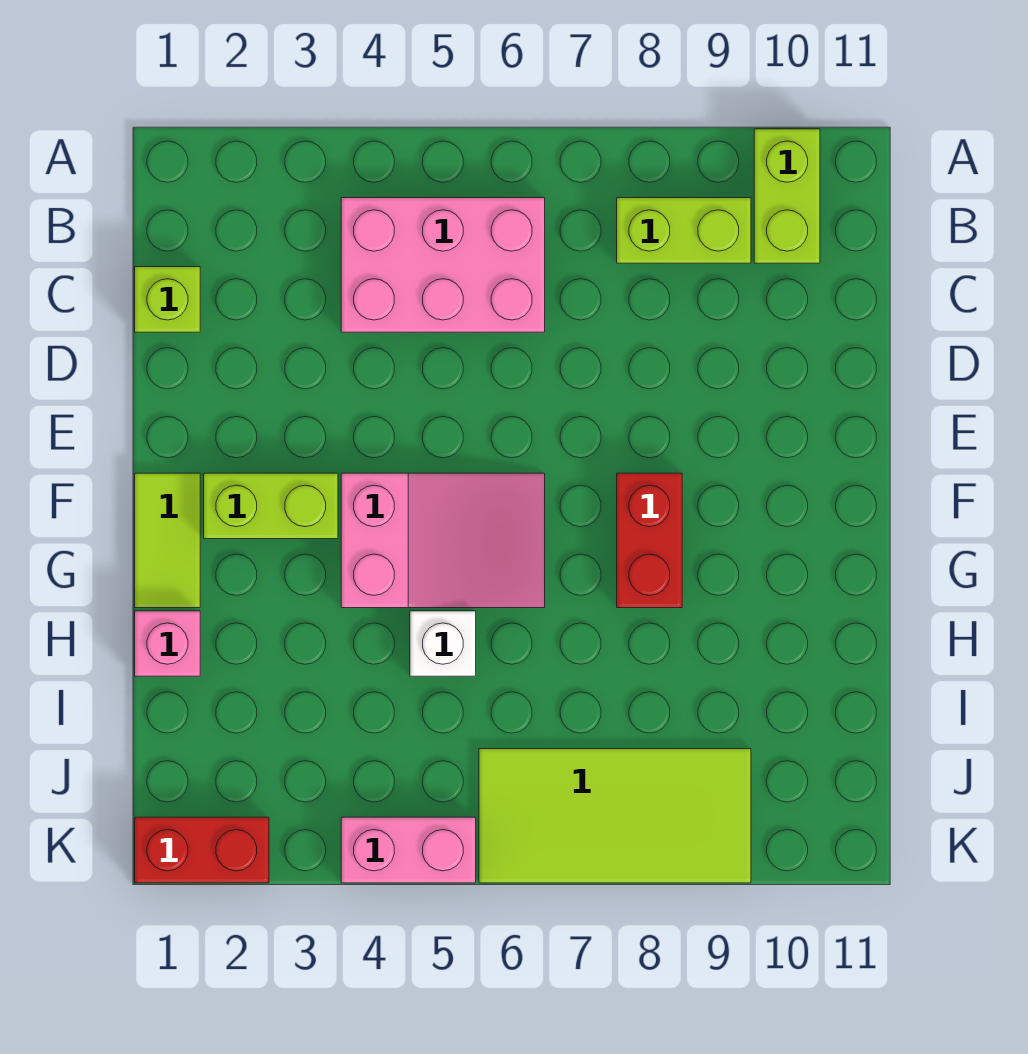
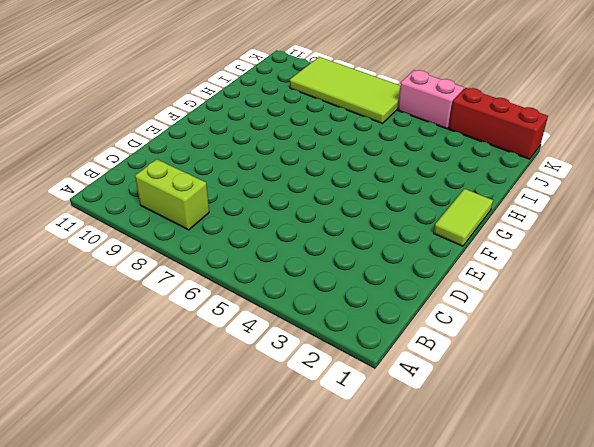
red 1x3 brick [449,88,548,159] -> red 1x2 brick [135,817,269,883]
none -> lime 1x2 brick [754,129,820,263]
none -> pink 2x3 brick [341,198,545,332]
none -> lime 1x1 brick [135,267,200,332]

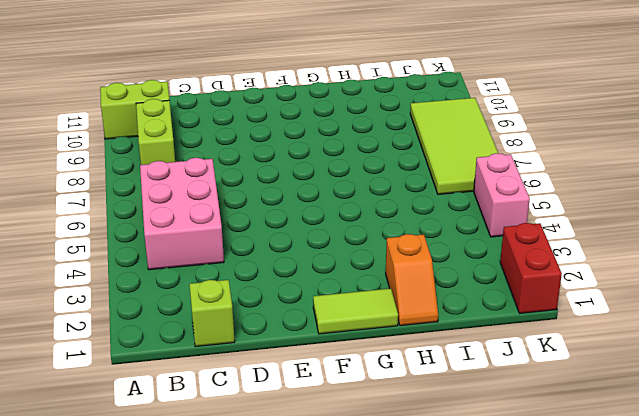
orange 1x2 slope [386,234,438,326] -> pink 1x1 brick [135,611,200,676]
none -> lime 1x2 brick [204,473,338,539]
none -> pink 2x3 slope [341,473,545,608]
none -> red 1x2 brick [617,473,682,608]

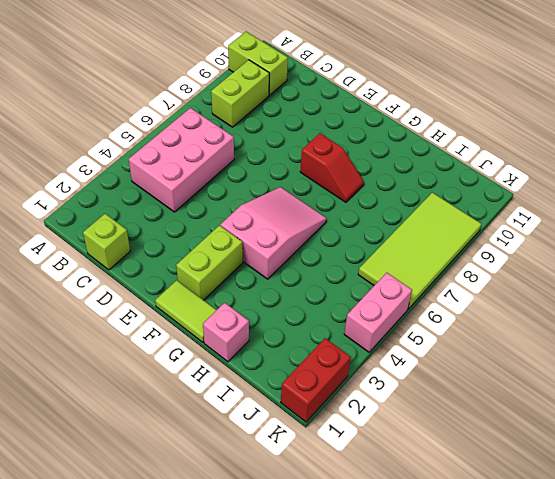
red 1x2 slope [300,133,364,202] -> red 1x2 brick [617,473,682,608]
none -> white 1x1 brick [410,611,476,676]

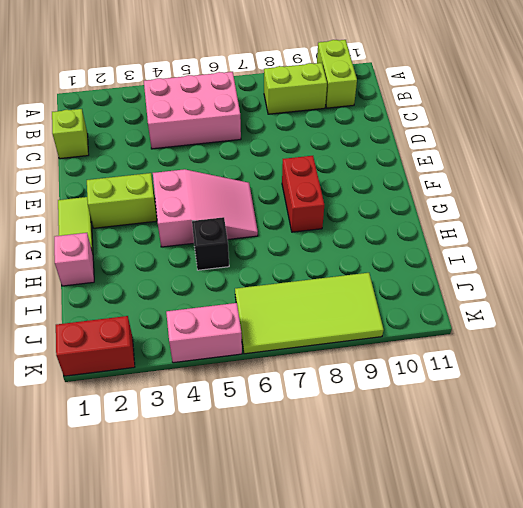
black 1x1 brick [192,217,229,270] -> white 1x1 brick [410,611,476,676]

